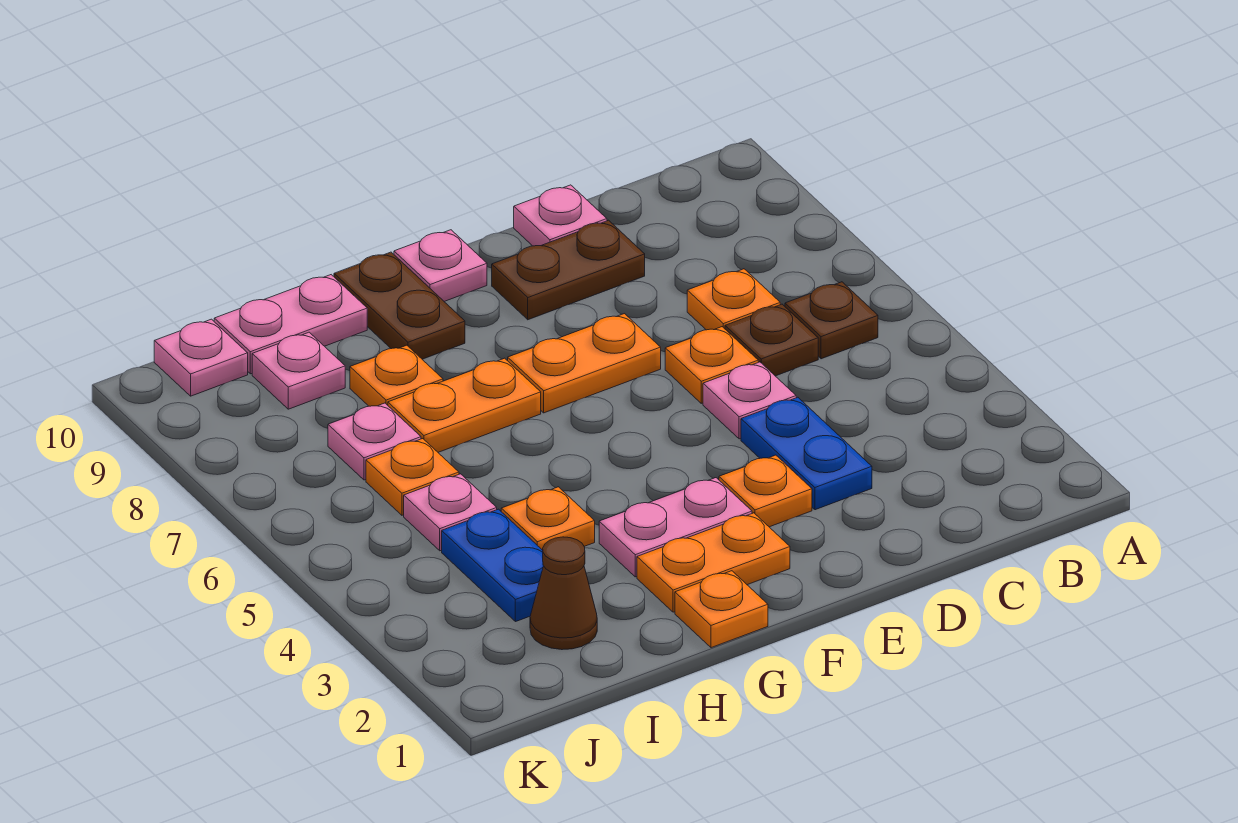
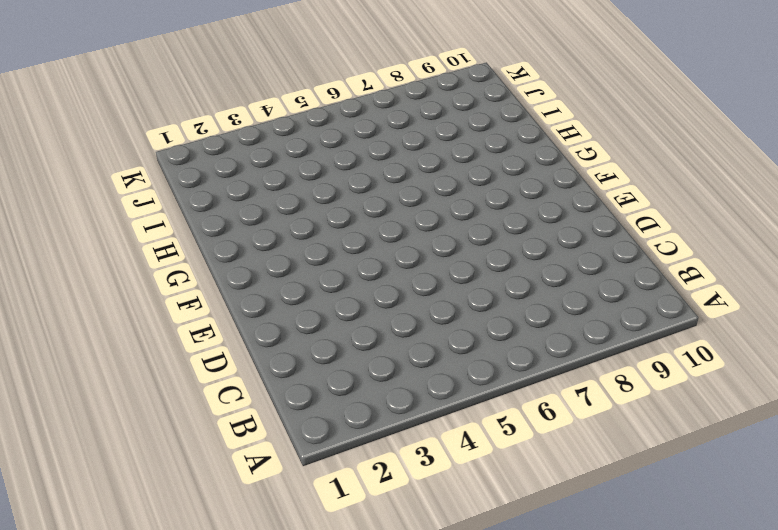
none -> brown 1x1 plate [785,282,878,359]
none -> brown 1x1 plate [725,304,818,376]
none -> orange 1x1 plate [687,269,780,330]

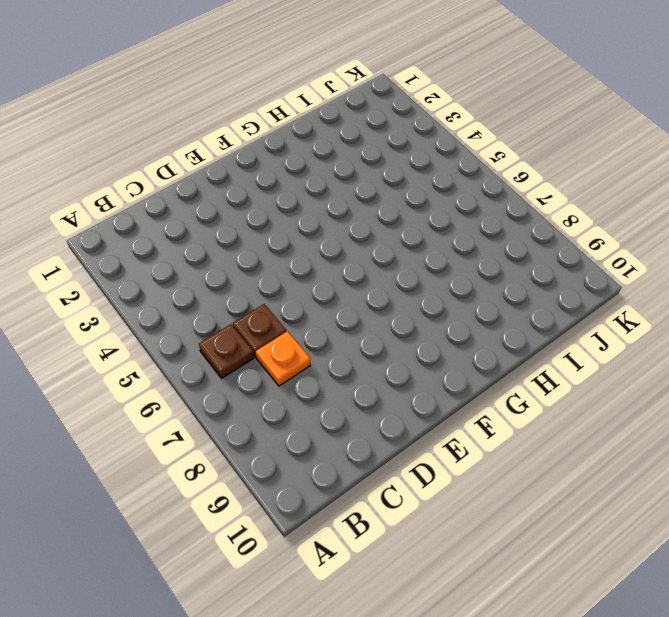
none -> blue 1x2 plate [741,397,872,510]
none -> pink 1x1 plate [703,362,796,439]
none -> orange 1x1 plate [665,327,758,403]

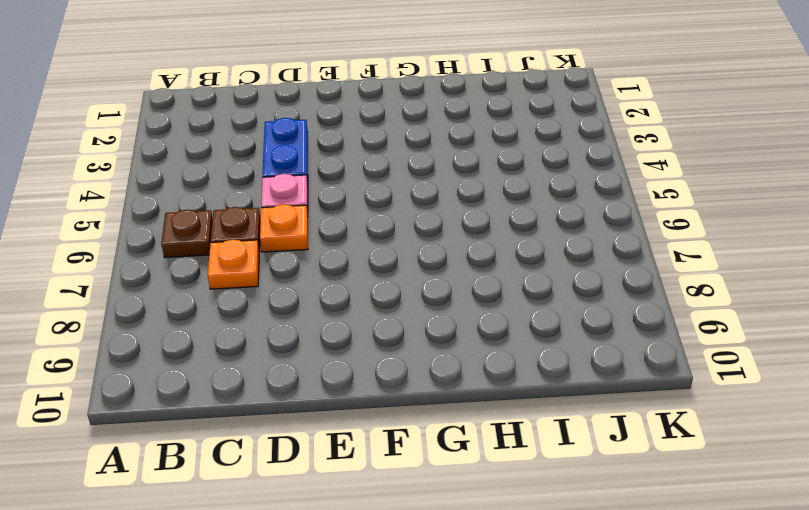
none -> brown 1x2 plate [492,220,645,320]
none -> pink 1x1 plate [514,185,607,246]
none -> orange 1x1 plate [719,455,812,527]

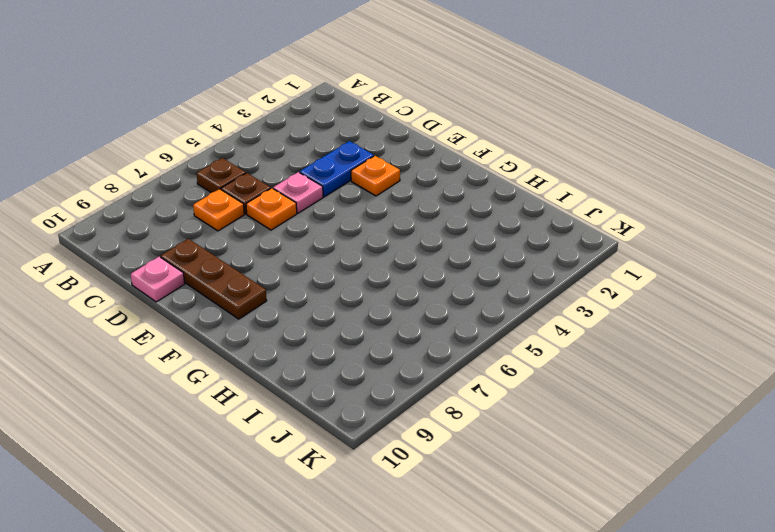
brown 1x3 plate [161,239,267,319] -> brown 1x2 plate [492,220,645,320]
none -> orange 1x2 plate [508,314,661,413]
none -> orange 1x2 plate [637,513,790,612]
none -> pink 1x2 plate [599,478,752,577]

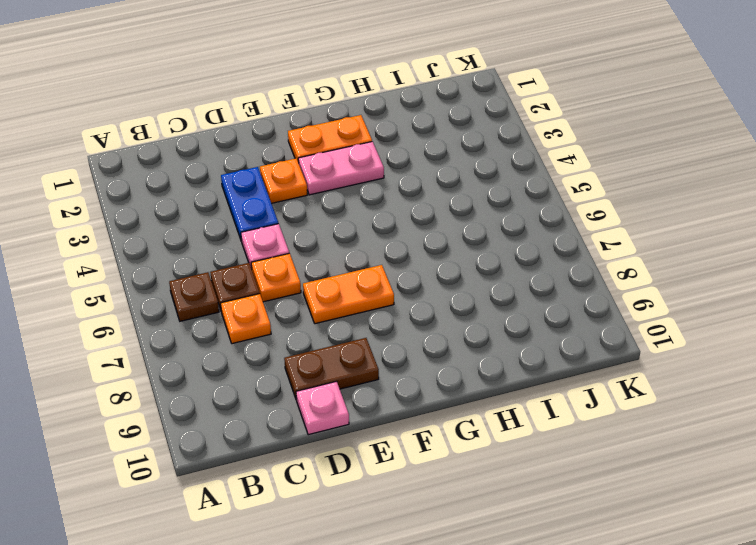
none -> pink 1x1 plate [394,230,487,301]
none -> orange 1x1 plate [675,571,768,648]
none -> orange 1x2 plate [388,358,541,452]

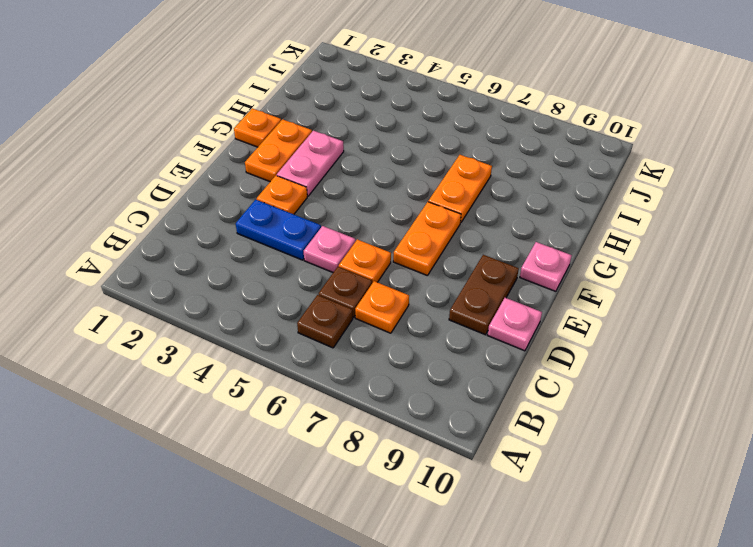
none -> brown 1x2 plate [334,252,465,359]
none -> orange 1x1 plate [501,487,595,550]
none -> orange 1x1 plate [350,345,443,406]

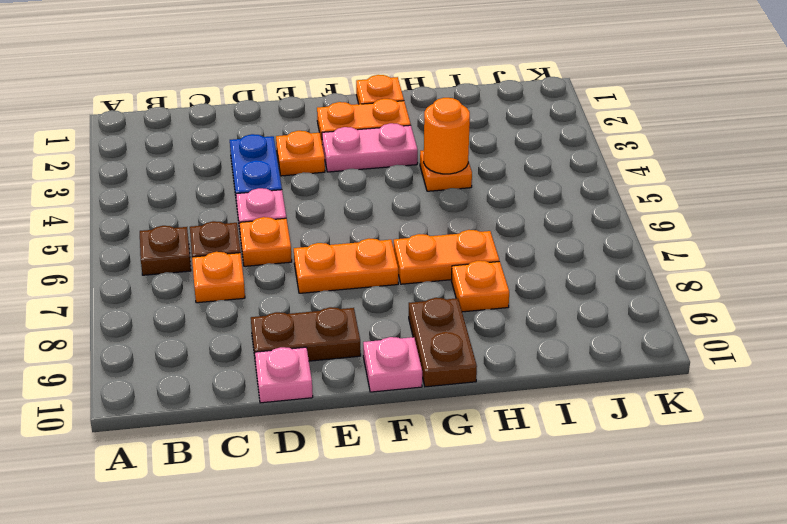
orange 1x1 round brick [424,98,470,174] -> none
none -> pink 1x2 plate [214,275,367,374]
none -> brown 1x1 cone [530,537,597,650]
none -> blue 1x2 plate [442,509,543,622]

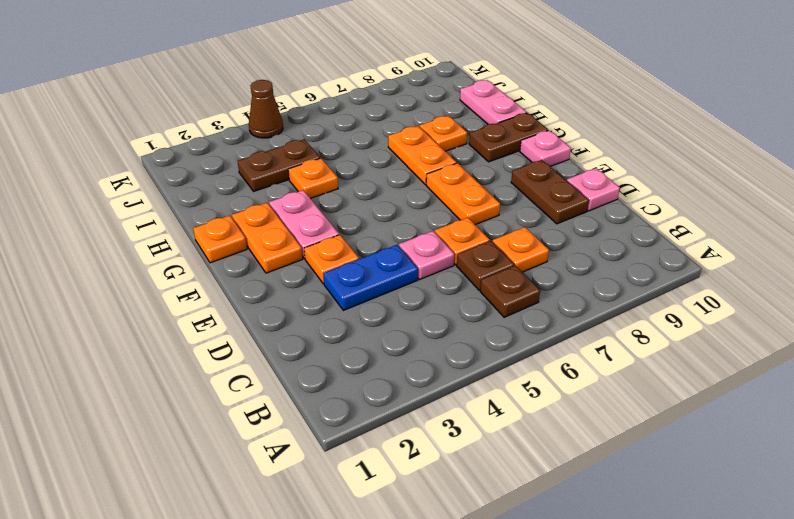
brown 1x2 plate [238,139,320,191] -> blue 1x2 plate [442,509,543,622]
brown 1x1 cone [249,80,283,138] -> brown 1x1 cone moved to [530,537,597,650]
none -> pink 1x1 plate [404,474,497,551]
none -> orange 1x1 plate [366,439,459,515]
none -> pink 1x1 plate [328,403,421,480]

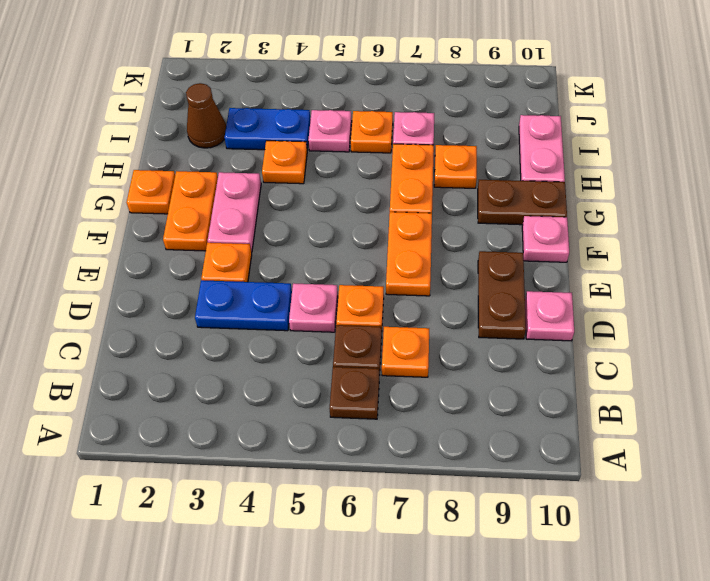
none -> pink 1x1 plate [252,332,345,409]
none -> pink 1x1 plate [154,319,248,396]

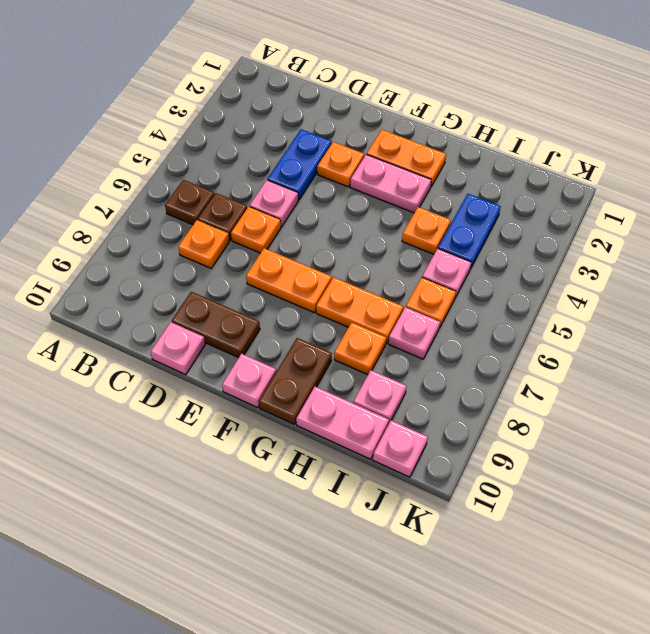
none -> orange 1x1 plate [675,571,768,648]
none -> brown 1x1 cone [530,537,597,650]

